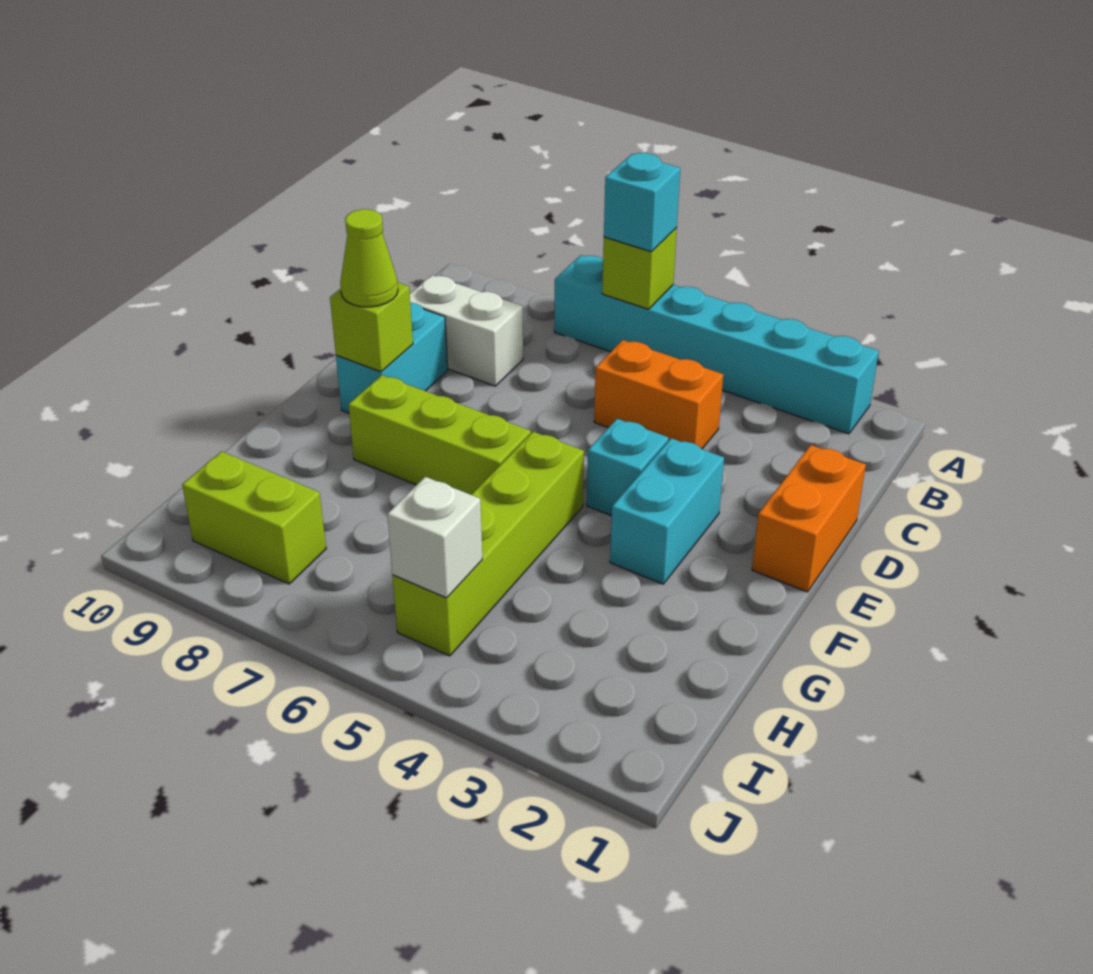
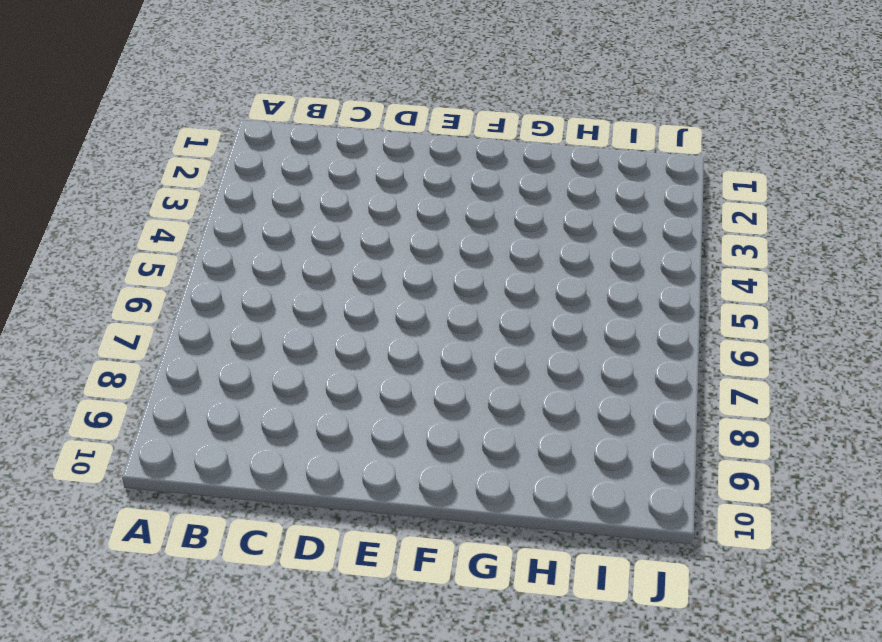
none -> cyan 1x6 brick [554,255,879,434]
none -> orange 1x2 brick [594,340,723,449]
none -> white 1x2 brick [410,275,523,386]

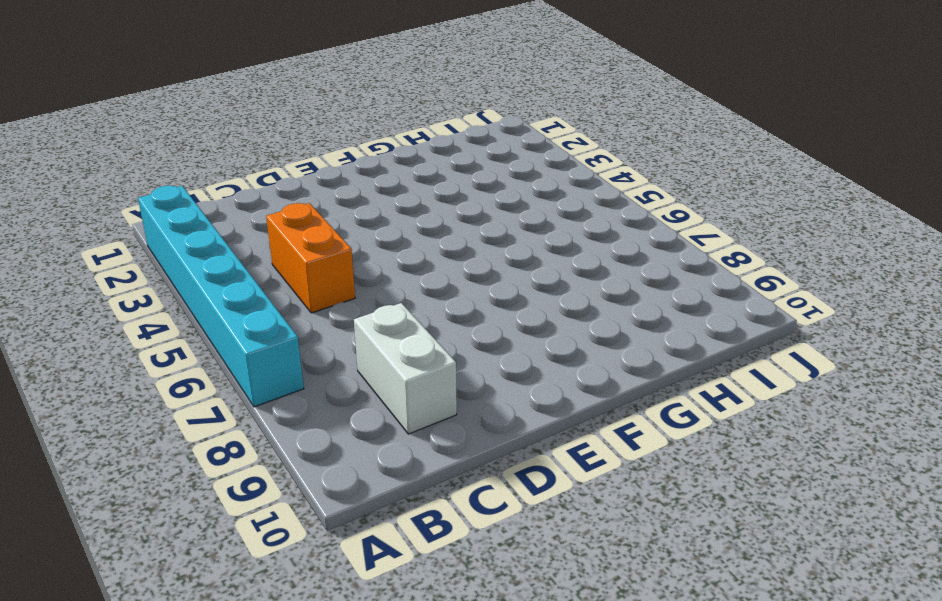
none -> orange 1x2 brick [752,445,866,592]
none -> cyan 1x2 brick [336,303,448,413]
none -> cyan 1x2 brick [610,438,724,584]

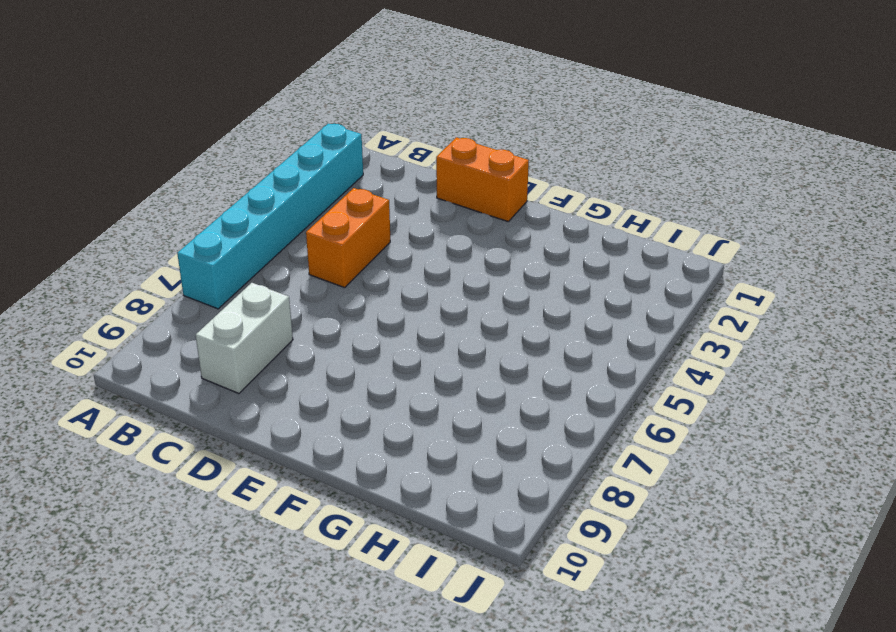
none -> cyan 1x2 brick [336,303,448,413]
none -> cyan 1x2 brick [610,438,724,584]
none -> cyan 1x1 brick [587,419,668,516]

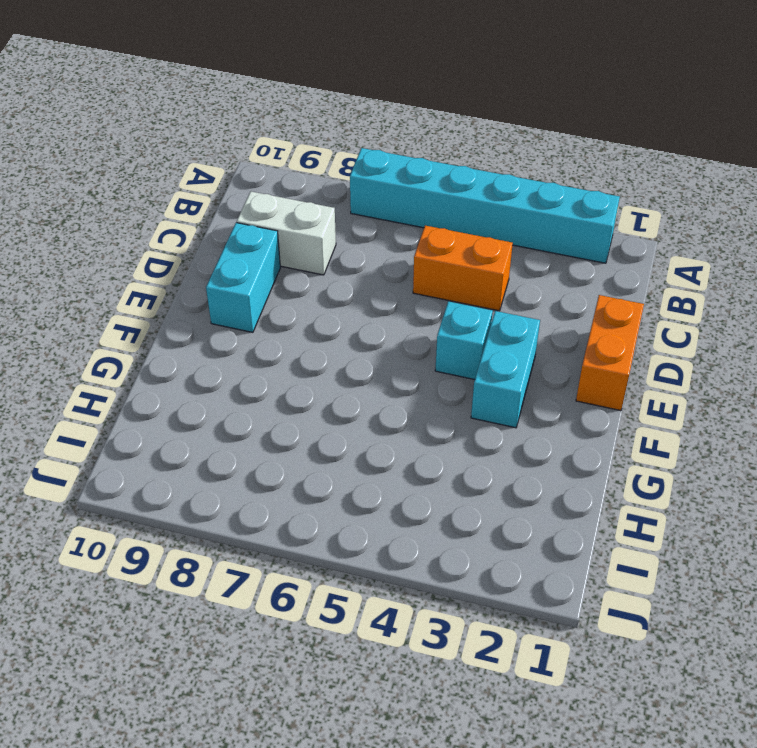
none -> lime 1x4 brick [393,432,584,656]
none -> lime 1x3 brick [348,375,531,495]
none -> lime 1x2 brick [182,452,326,584]

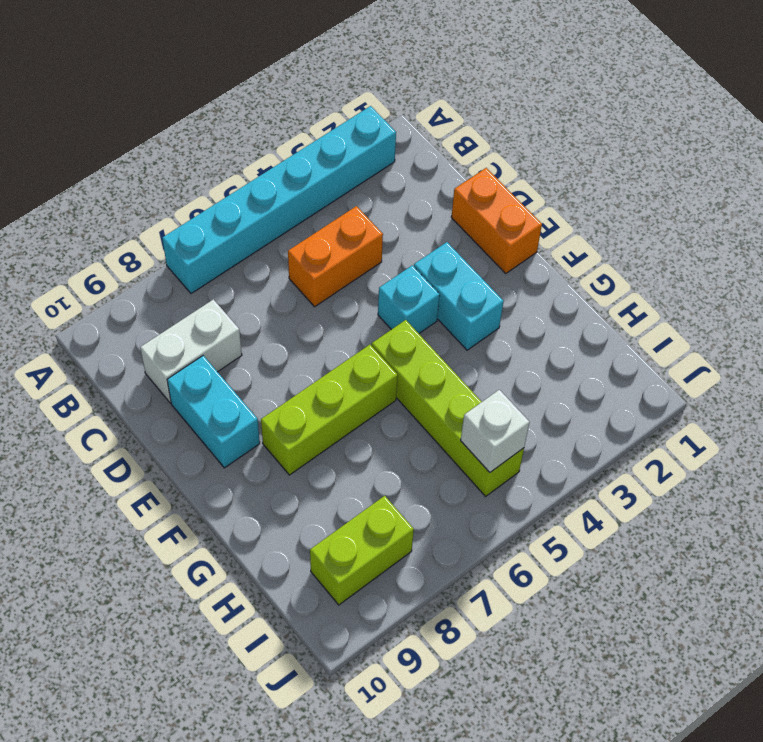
none -> lime 1x1 brick [602,228,677,309]
none -> lime 1x1 brick [330,283,413,372]
none -> cyan 1x1 brick [604,153,680,252]

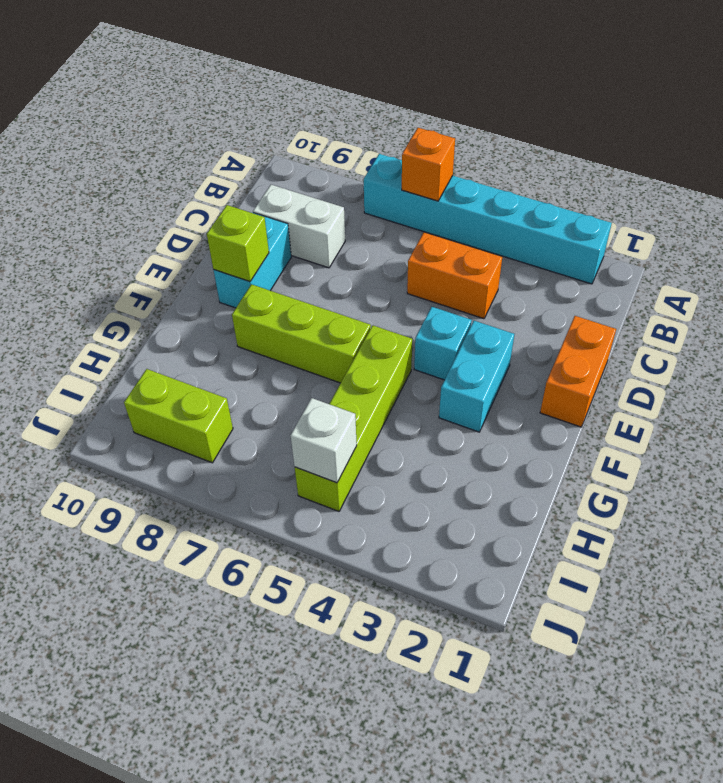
orange 1x1 brick [402,128,455,201] -> lime 1x1 brick [602,228,677,309]
none -> cyan 1x1 brick [604,153,680,252]
none -> lime 1x1 cone [340,209,398,307]

